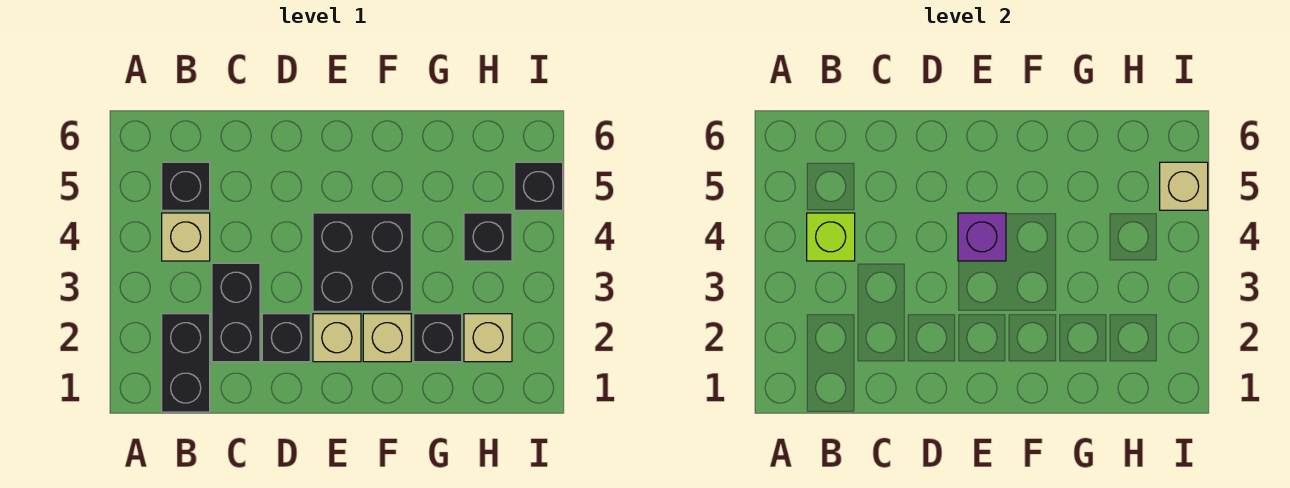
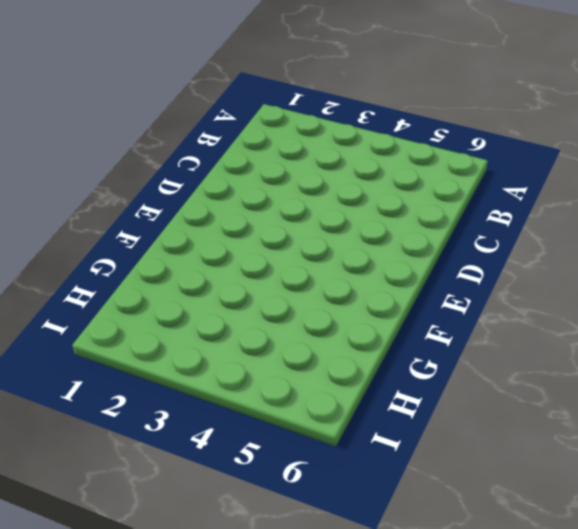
none -> black 1x2 brick [162,314,210,412]
none -> tan 1x1 brick [162,213,210,261]
none -> black 1x1 brick [162,162,210,210]

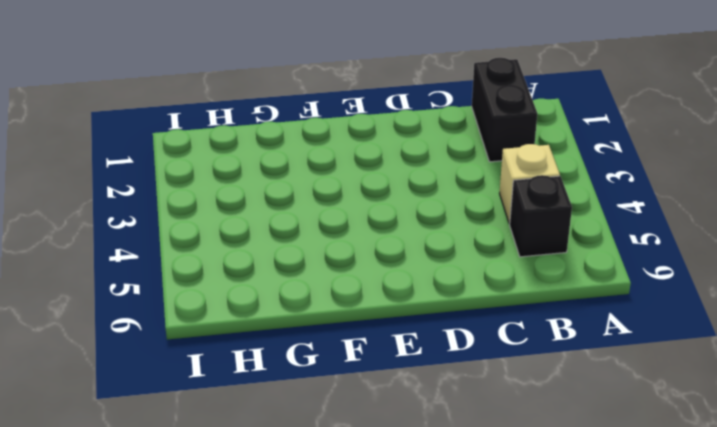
none -> black 1x2 brick [212,263,260,362]
none -> black 1x1 brick [262,314,310,362]
none -> tan 1x1 brick [313,314,361,362]

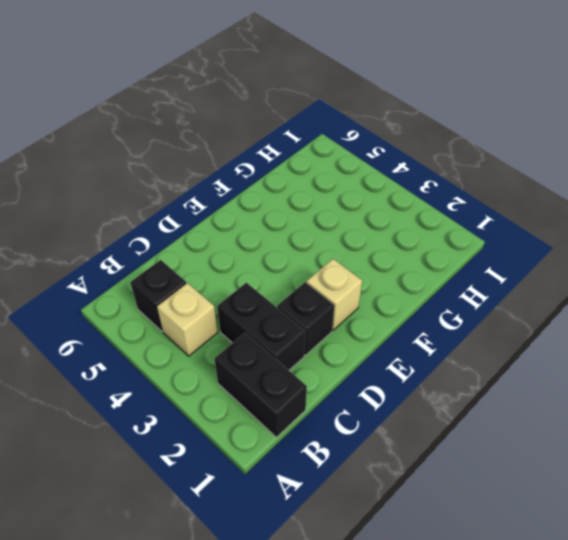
none -> black 2x2 brick [313,213,411,311]
none -> tan 1x1 brick [363,314,411,362]
none -> black 1x1 brick [414,314,462,362]

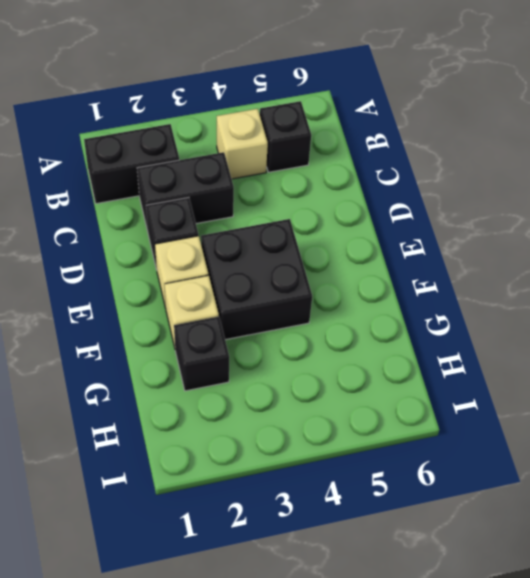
none -> tan 1x1 brick [464,314,512,362]
none -> black 1x1 brick [464,213,512,261]
none -> black 1x1 brick [515,162,563,210]

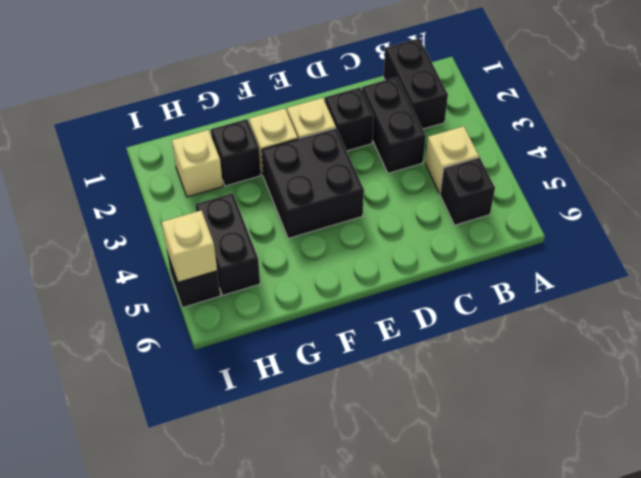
black 1x2 brick [195,193,260,295] -> black 1x1 brick [464,213,512,261]
none -> lime 1x1 brick [807,213,855,261]
none -> purple 1x1 brick [958,213,1006,261]

